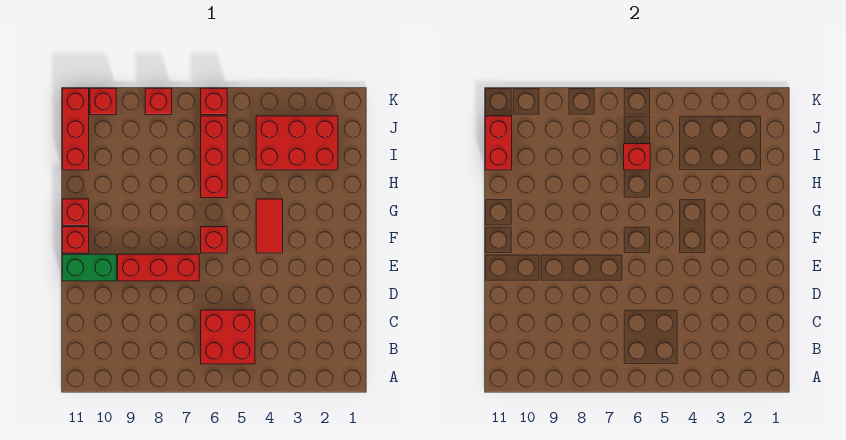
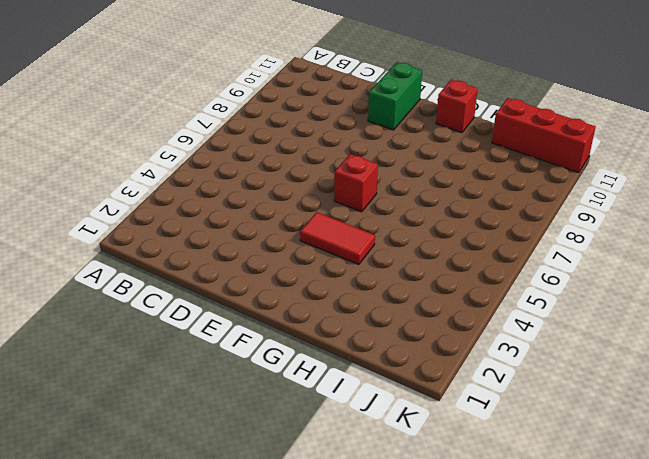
none -> red 2x2 brick [201,310,255,364]
none -> red 1x3 brick [118,254,199,281]
none -> red 1x1 brick [62,227,89,253]

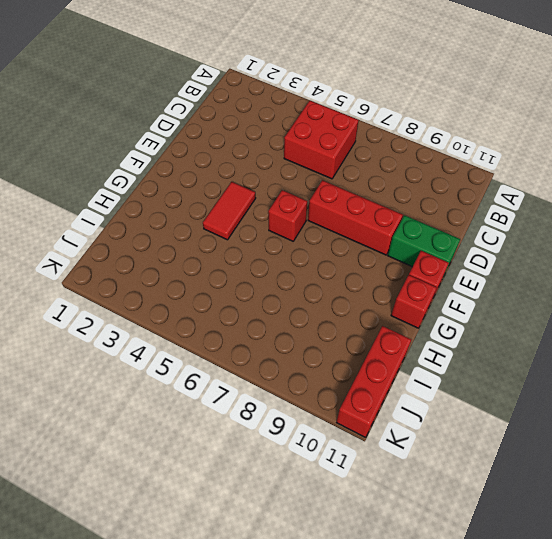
none -> red 1x3 brick [201,116,227,198]
none -> red 2x3 brick [256,116,338,170]
none -> red 1x1 brick [201,88,227,115]

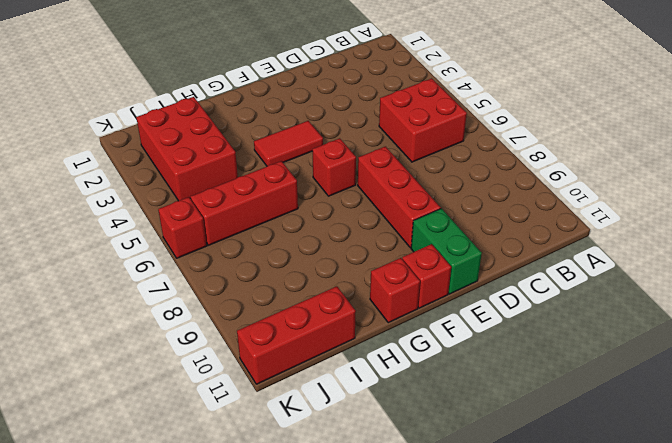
none -> red 1x1 brick [145,88,172,115]
none -> red 1x1 brick [90,88,116,115]
none -> red 1x1 brick [624,144,650,170]

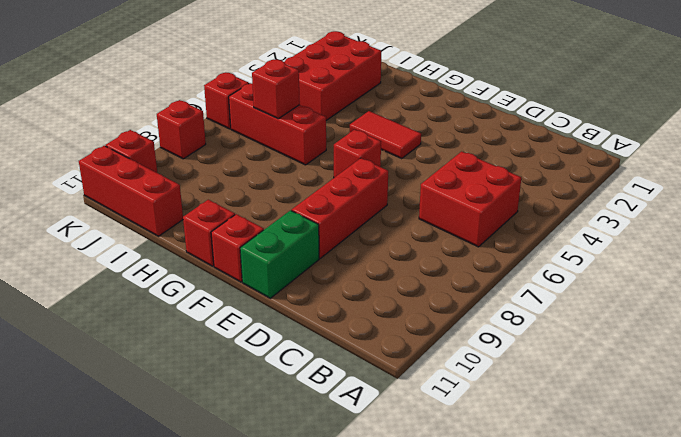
none -> red 1x2 brick [485,116,512,170]

